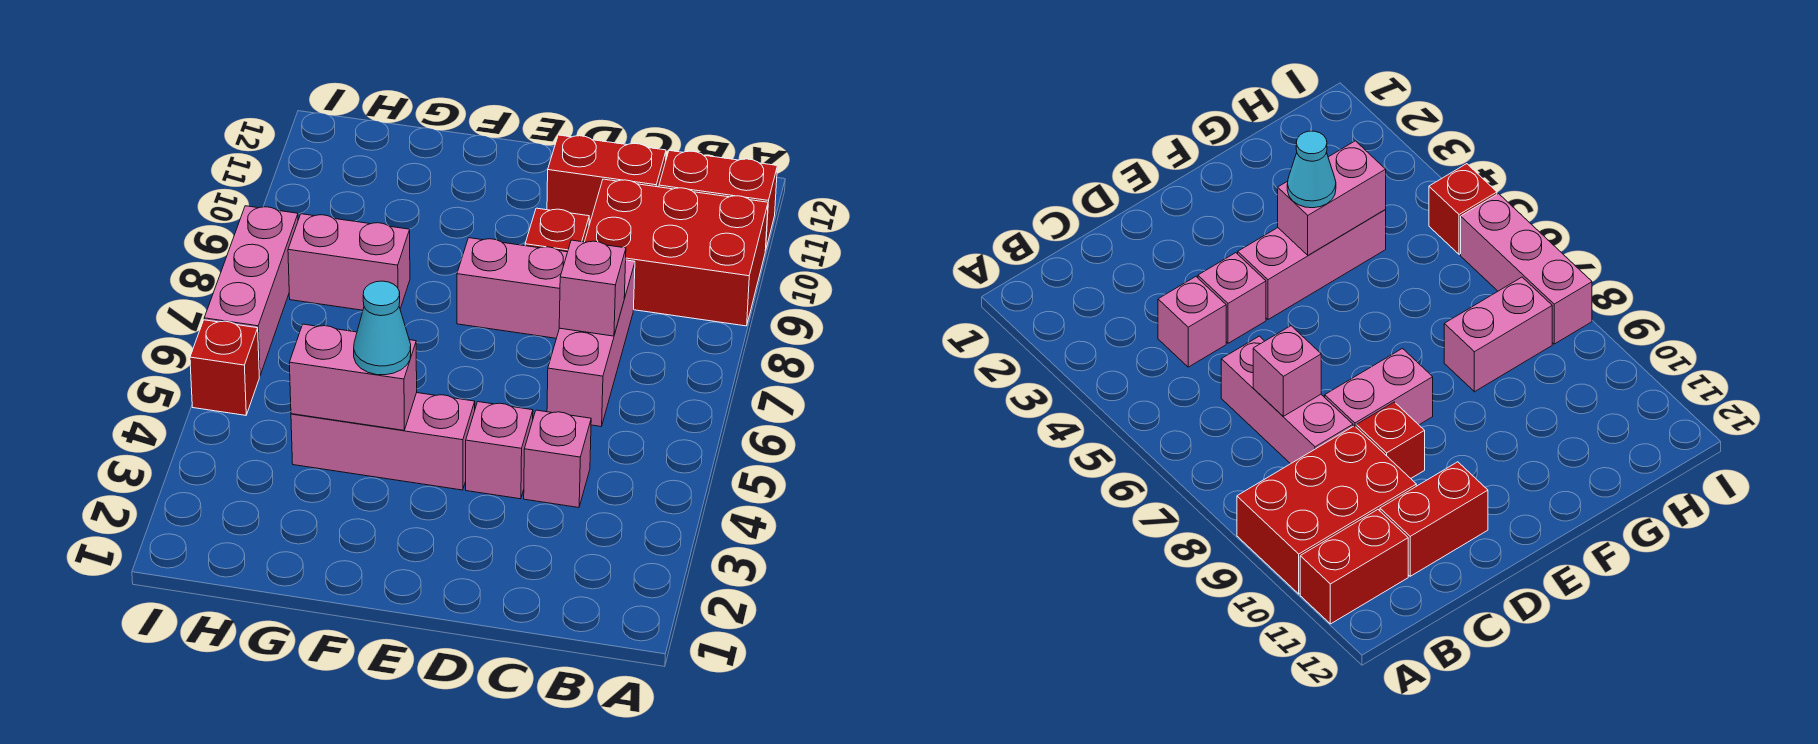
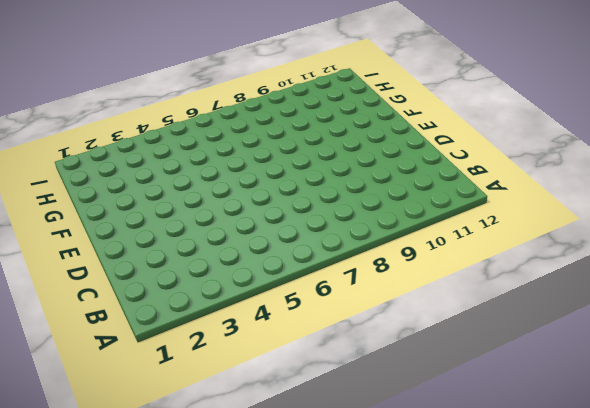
none -> red 2x3 brick [585,179,768,326]
none -> red 1x2 brick [659,151,777,250]
none -> pink 1x1 brick [524,410,591,508]

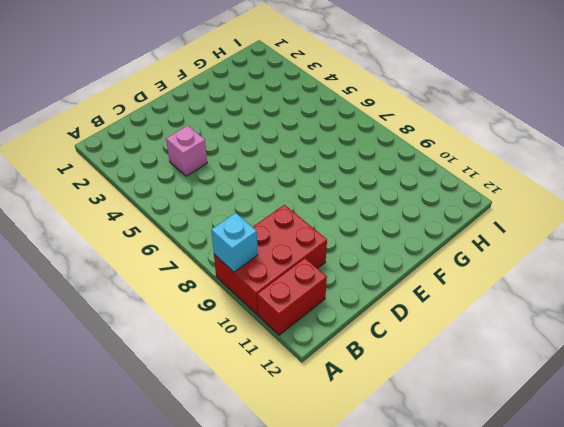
cyan 1x1 brick [211,213,258,272] -> none
none -> pink 1x3 brick [547,260,635,426]
none -> red 1x2 brick [547,135,666,225]
none -> pink 1x1 brick [466,402,533,499]

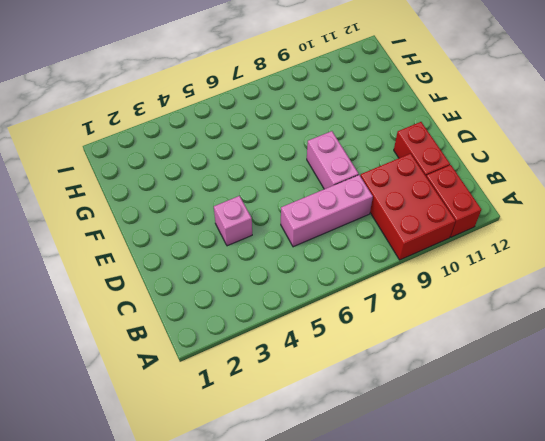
none -> pink 1x1 brick [524,410,591,508]
none -> red 1x1 brick [525,208,589,252]
none -> pink 1x3 brick [291,393,475,490]

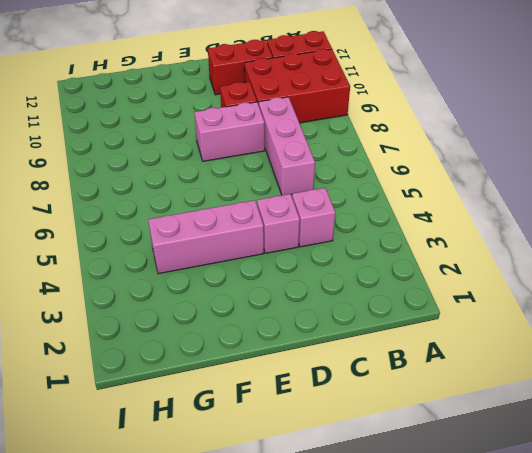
none -> pink 1x2 brick [288,214,410,310]
none -> red 1x1 brick [190,320,259,415]
none -> pink 1x3 brick [204,206,298,376]

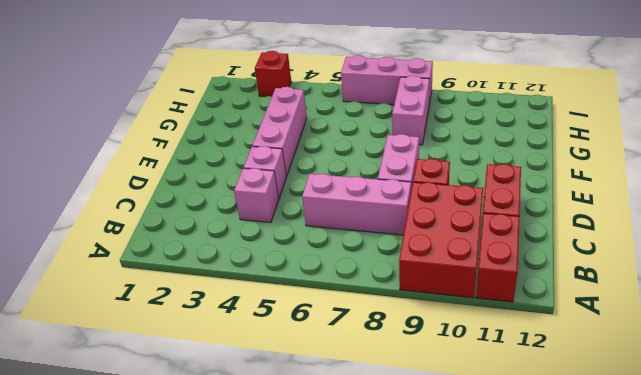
red 1x1 brick [255,51,291,97] -> red 1x1 brick moved to [190,320,259,415]
none -> pink 1x1 brick [559,240,626,336]
none -> pink 1x2 brick [289,324,417,430]
none -> cyan 1x1 cone [354,281,411,375]

